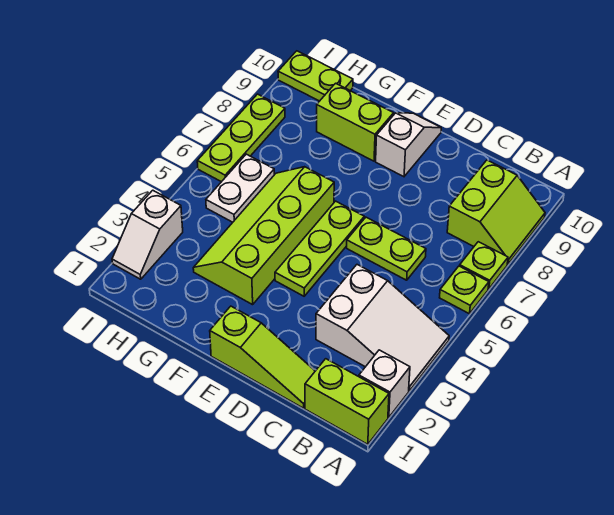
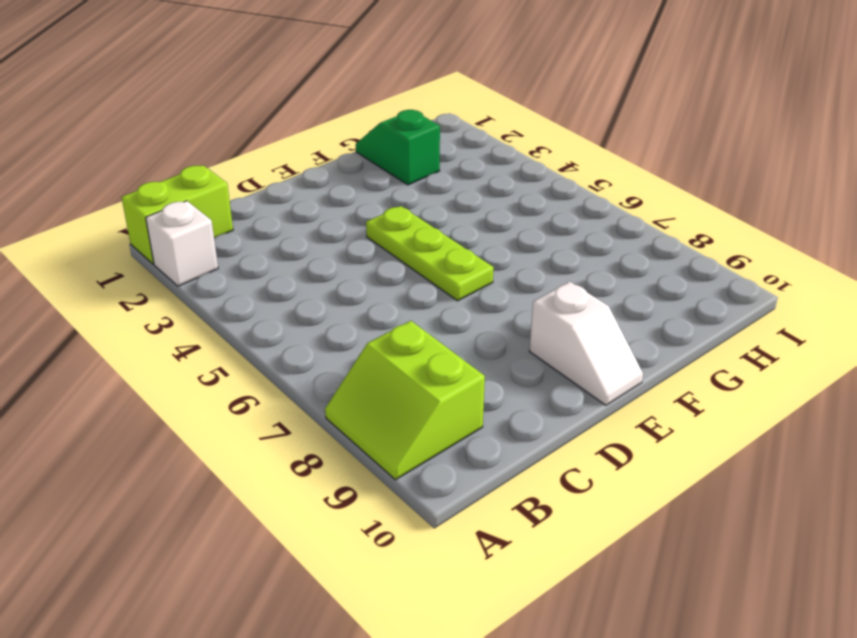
green 1x2 slope [356,110,440,185] -> none
none -> white 2x3 slope [316,265,449,391]
none -> lime 1x1 plate [440,266,489,314]
none -> lime 1x1 plate [460,242,508,289]

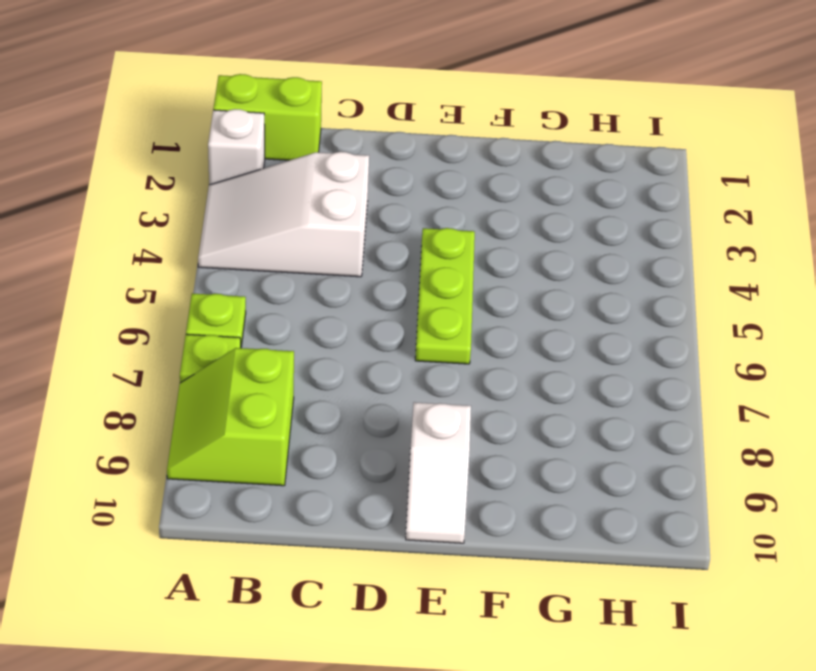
none -> lime 1x3 slope [210,306,315,408]
none -> lime 1x2 plate [347,217,426,280]
none -> lime 2x4 slope [193,167,334,305]

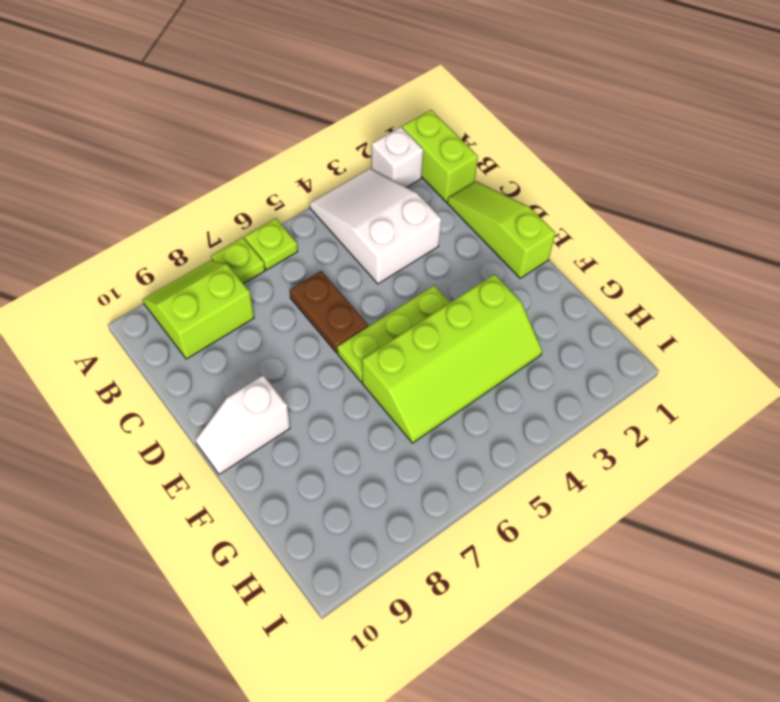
brown 1x2 plate [290,271,368,353] -> lime 1x2 plate [347,217,426,280]
none -> lime 1x2 brick [317,83,394,161]
none -> white 1x2 plate [206,154,274,222]
none -> lime 1x2 plate [278,51,353,101]

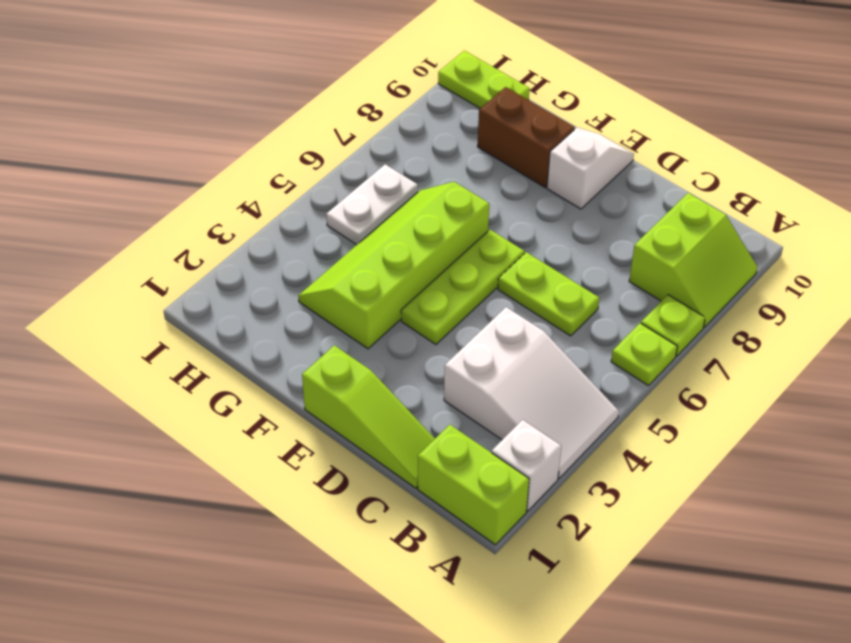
brown 1x2 brick [477,87,575,187] -> lime 1x2 brick [317,83,394,161]
none -> white 1x2 slope [112,190,183,279]
none -> lime 1x3 plate [197,94,285,182]

